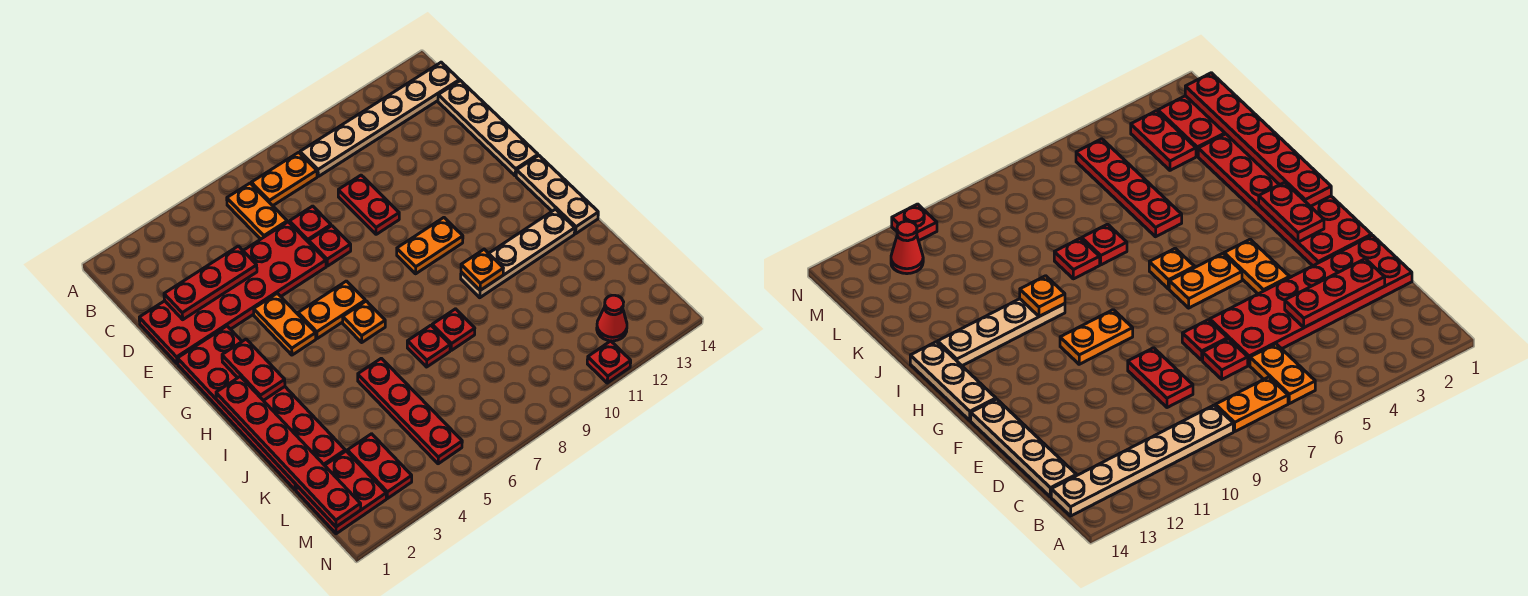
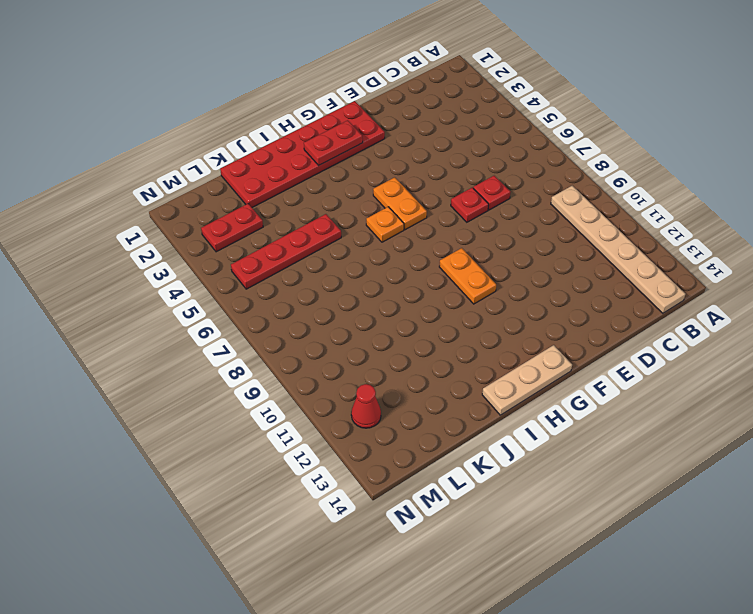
none -> orange 1x2 plate [227,183,287,239]
none -> orange 1x2 plate [251,152,317,206]
none -> tan 1x4 plate [438,81,538,176]

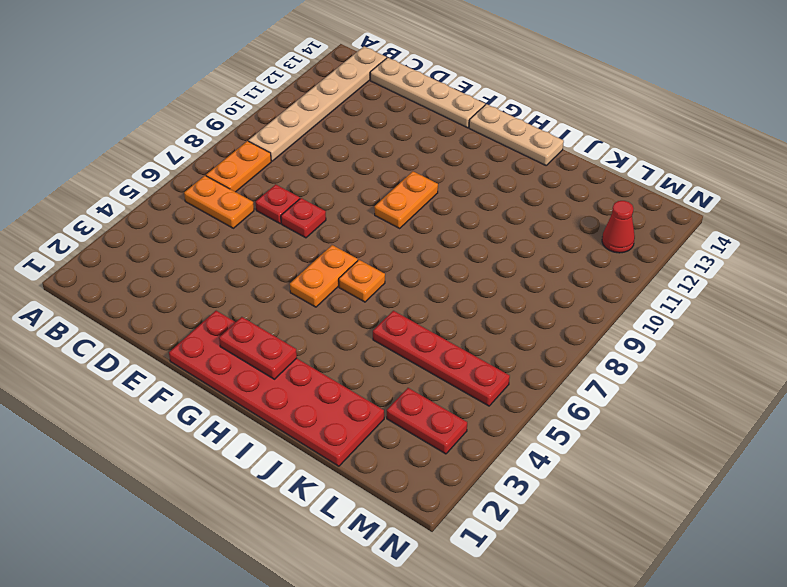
none -> red 2x6 plate [139,222,326,364]
none -> red 1x2 plate [338,175,399,234]
none -> orange 1x2 plate [254,293,316,355]

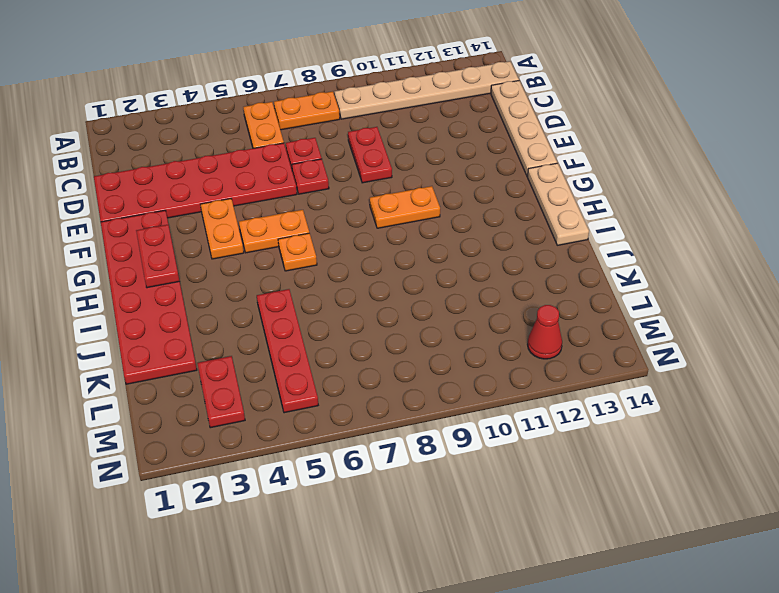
none -> tan 1x4 plate [461,209,575,298]
none -> red 1x1 plate [407,325,450,367]
none -> red 1x1 plate [432,309,475,350]

